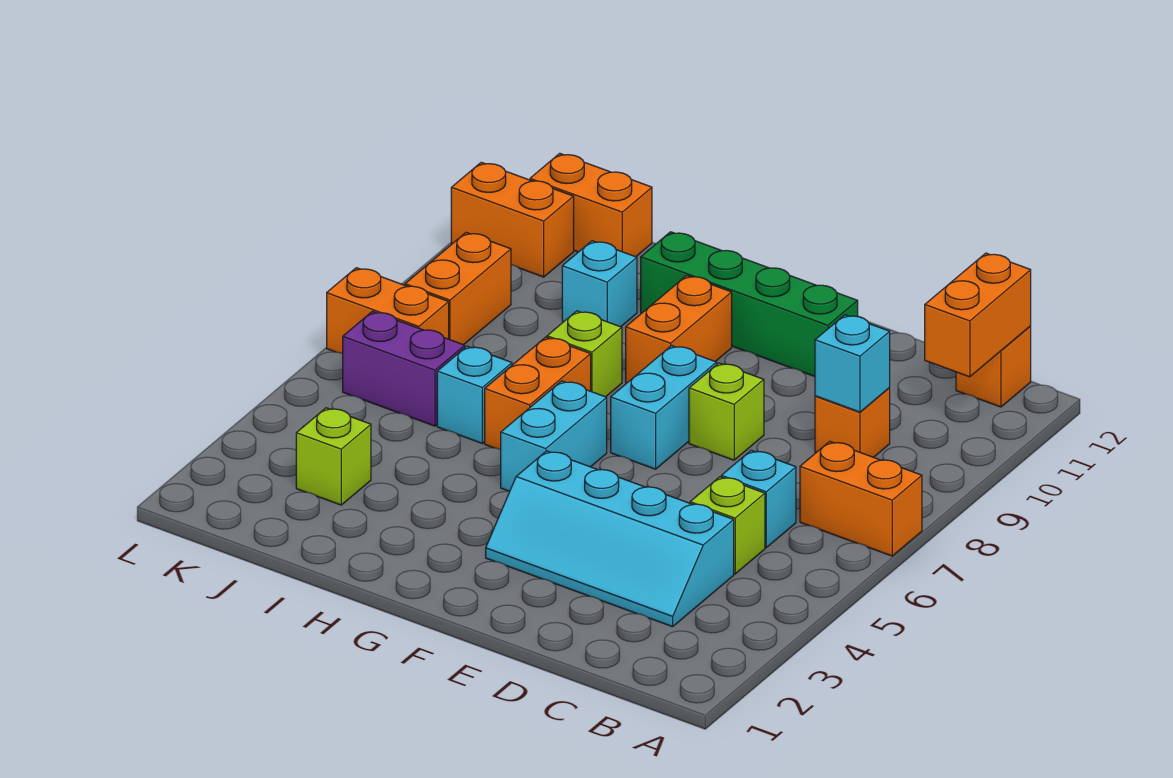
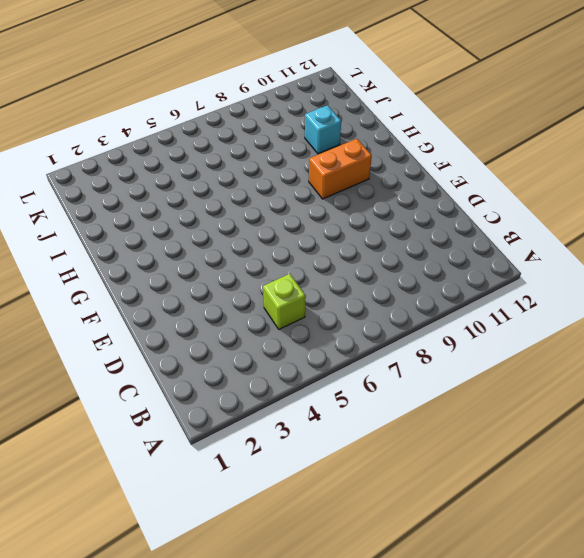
none -> orange 1x2 brick [800,441,922,556]
none -> orange 1x1 brick [956,326,1031,407]
none -> cyan 2x4 slope [486,451,734,627]

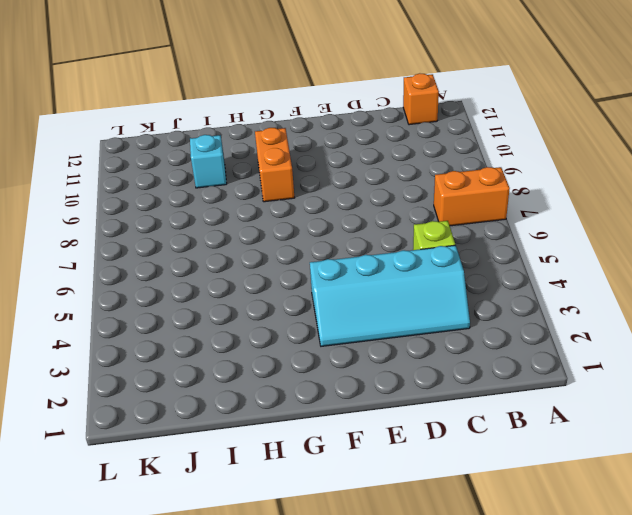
none -> cyan 1x1 brick [721,450,796,548]
none -> orange 1x1 brick [815,388,890,457]
none -> lime 1x1 brick [689,363,764,460]

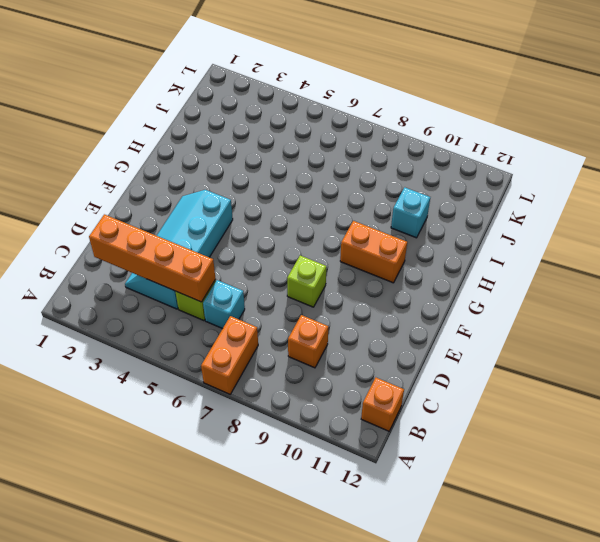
orange 1x4 brick [89,214,216,302] -> none
none -> green 1x4 brick [641,232,858,377]
none -> cyan 1x2 brick [611,346,717,469]
none -> cyan 1x2 brick [501,381,607,492]

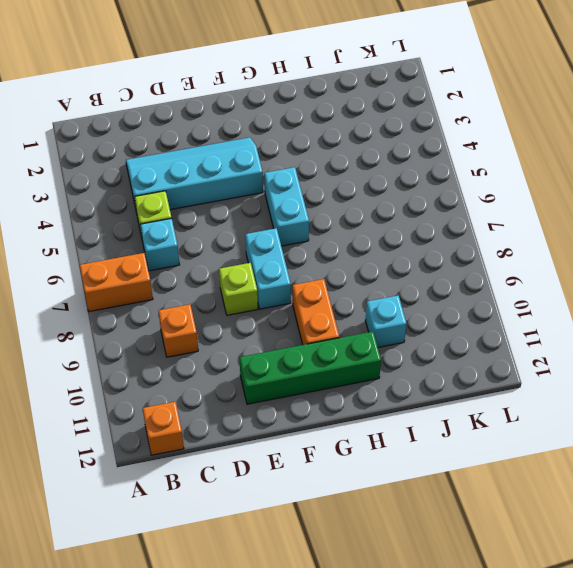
none -> orange 1x2 brick [485,337,591,449]
none -> lime 1x1 brick [547,311,622,397]
none -> cyan 1x1 brick [437,346,512,443]

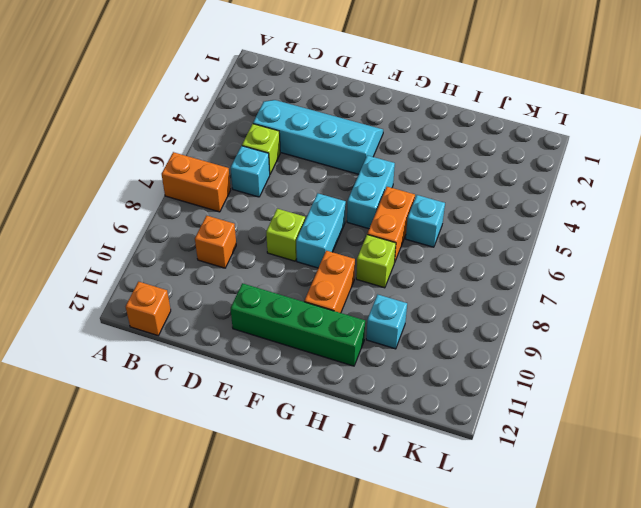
none -> lime 1x1 brick [296,408,371,505]
none -> purple 1x2 brick [343,311,465,426]
none -> orange 1x2 brick [530,153,652,257]

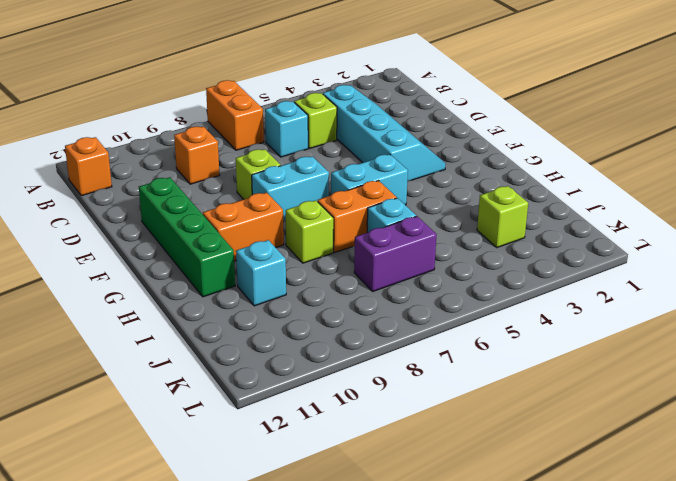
purple 1x2 brick [354,216,437,291] -> purple 1x2 brick turned to [343,311,465,426]
none -> orange 1x2 brick [530,153,652,257]
none -> orange 1x2 brick [327,268,449,354]
none -> orange 1x2 brick [405,232,511,345]

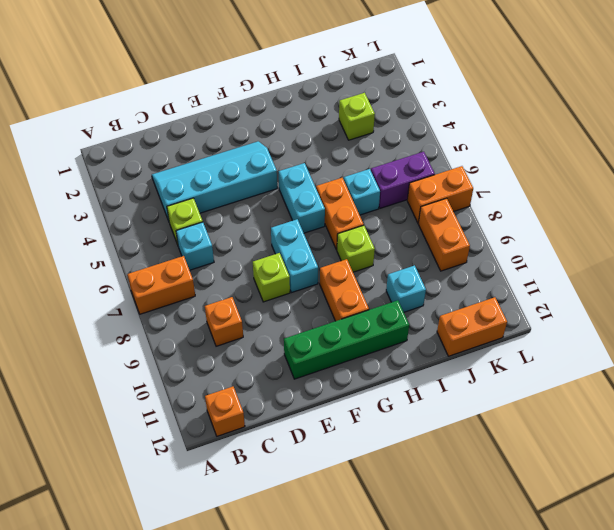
none -> orange 1x2 brick [451,162,574,277]
none -> orange 1x2 brick [925,253,1031,377]
none -> cyan 1x1 brick [815,315,890,412]

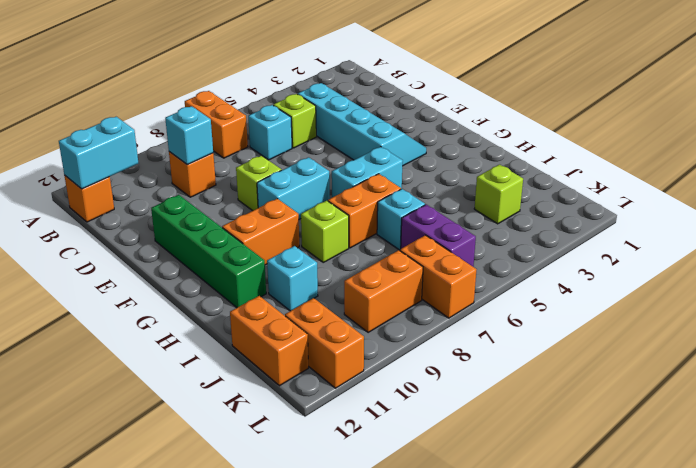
cyan 1x2 brick [59,117,139,189] -> orange 1x2 brick [925,253,1031,377]

